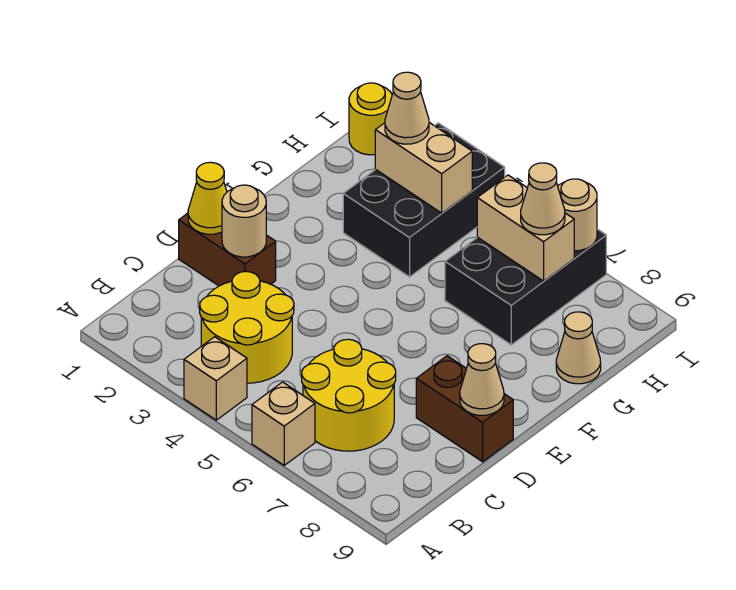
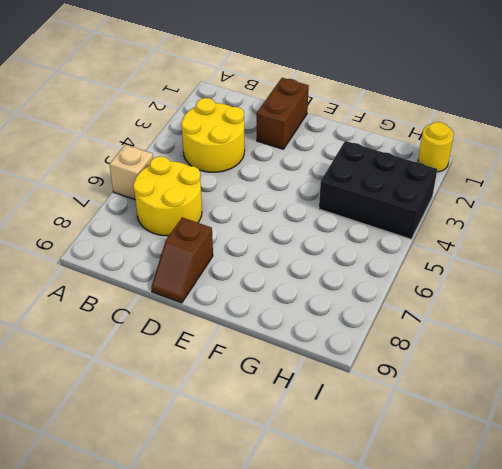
brown 1x2 slope [151,217,213,303] -> brown 1x2 brick [416,356,513,462]
none -> tan 1x1 brick [184,337,247,420]
none -> black 2x3 brick [445,229,606,345]
none -> tan 1x1 cone [556,312,601,384]

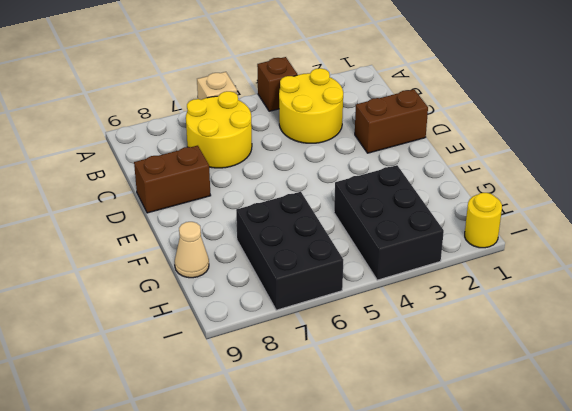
brown 1x1 brick [257,57,297,111] -> tan 1x1 brick [184,337,247,420]
none -> yellow 1x1 cone [188,162,227,234]
none -> tan 1x1 round brick [222,185,266,257]
none -> tan 1x1 cone [460,344,504,416]

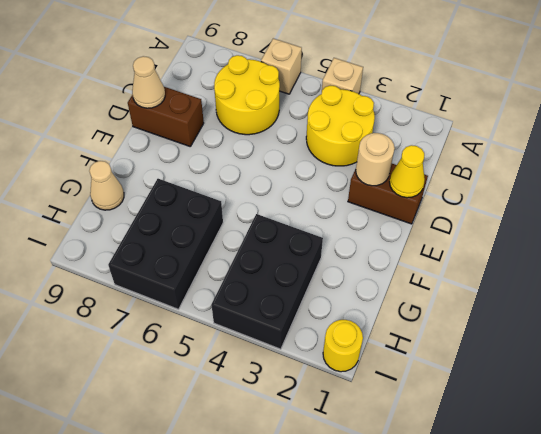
none -> tan 1x2 brick [375,123,472,213]
none -> tan 1x2 brick [477,175,574,281]
none -> tan 1x1 round brick [558,179,597,251]

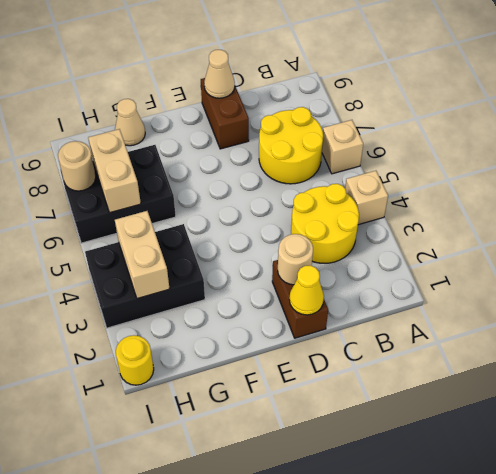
none -> tan 1x1 cone [385,72,429,144]
none -> tan 1x1 cone [521,163,565,235]

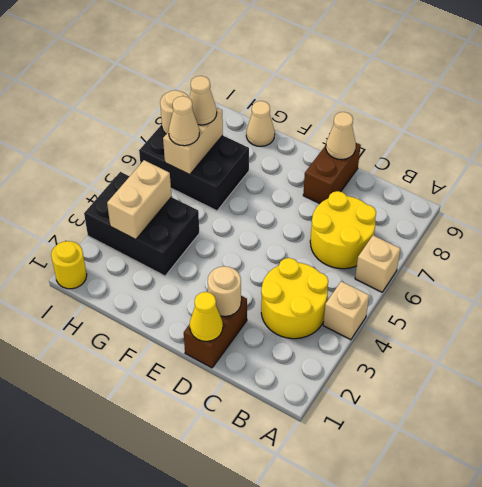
tan 1x1 cone [169,96,199,146] -> tan 1x1 cone moved to [385,72,429,144]

